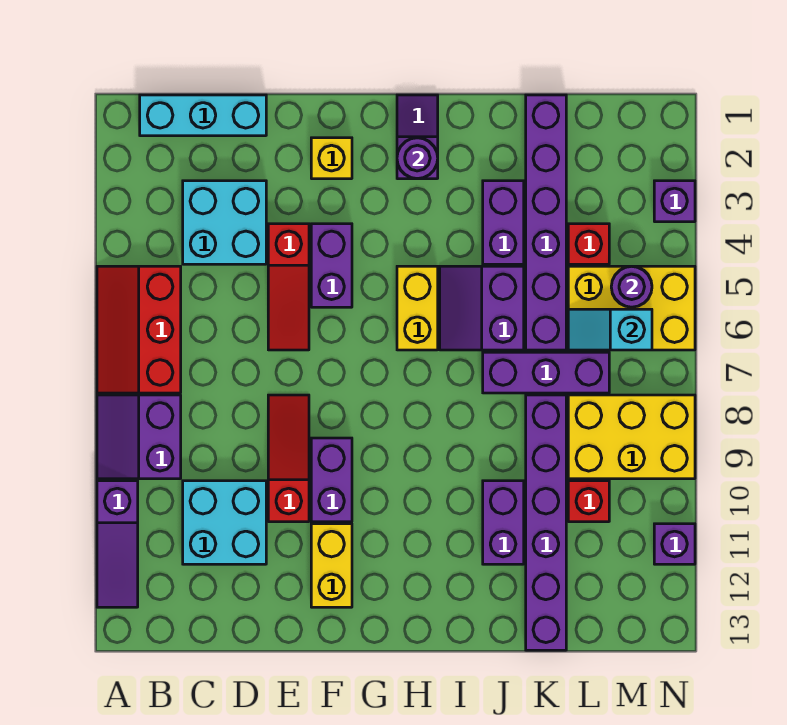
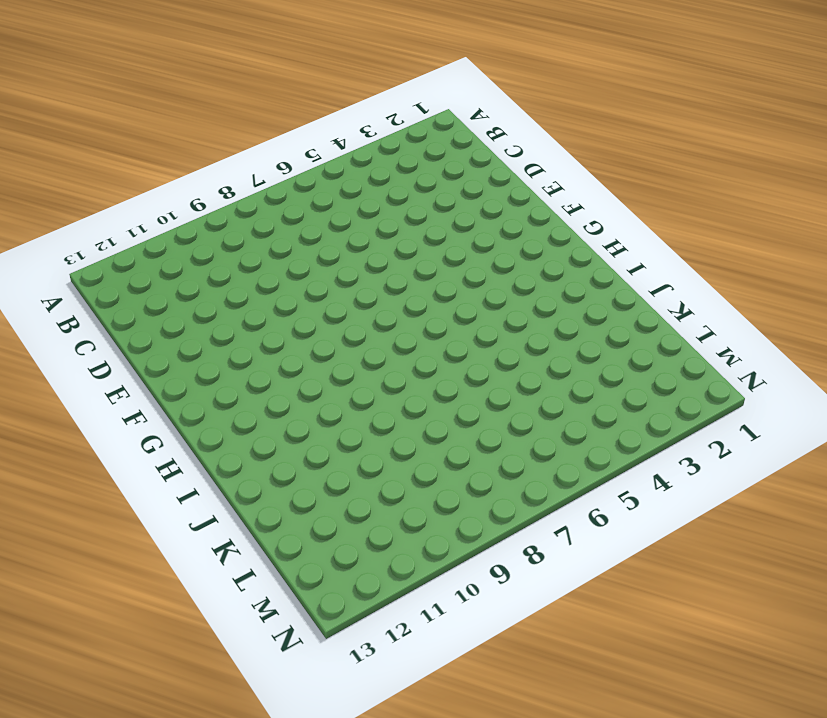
none -> red 2x3 slope [97,266,181,393]
none -> purple 2x2 slope [97,395,181,479]
none -> purple 1x3 slope [97,481,138,607]

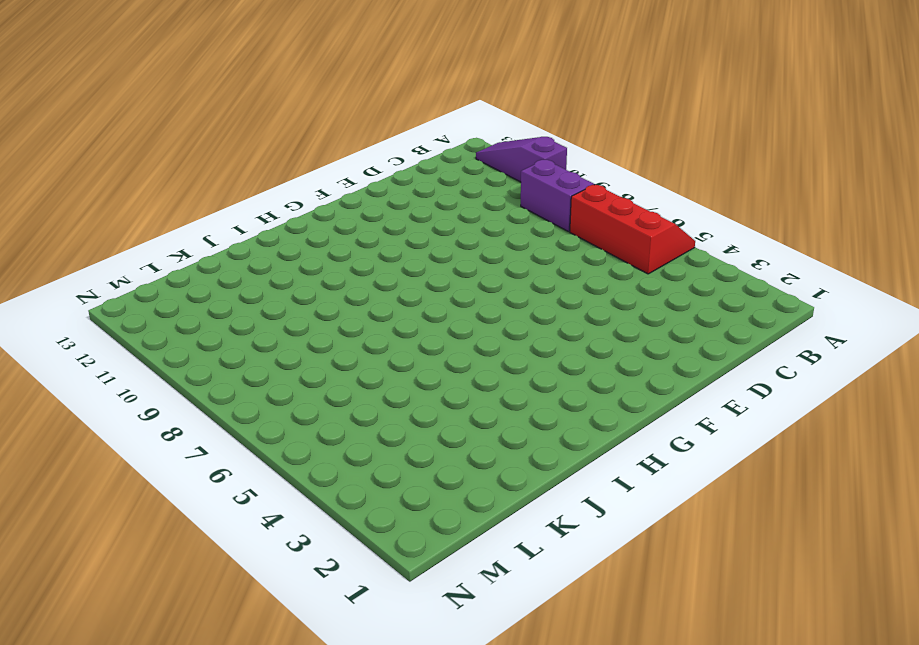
none -> cyan 1x3 brick [140,95,266,136]
none -> cyan 2x2 brick [183,181,266,264]
none -> cyan 2x2 brick [183,481,266,564]

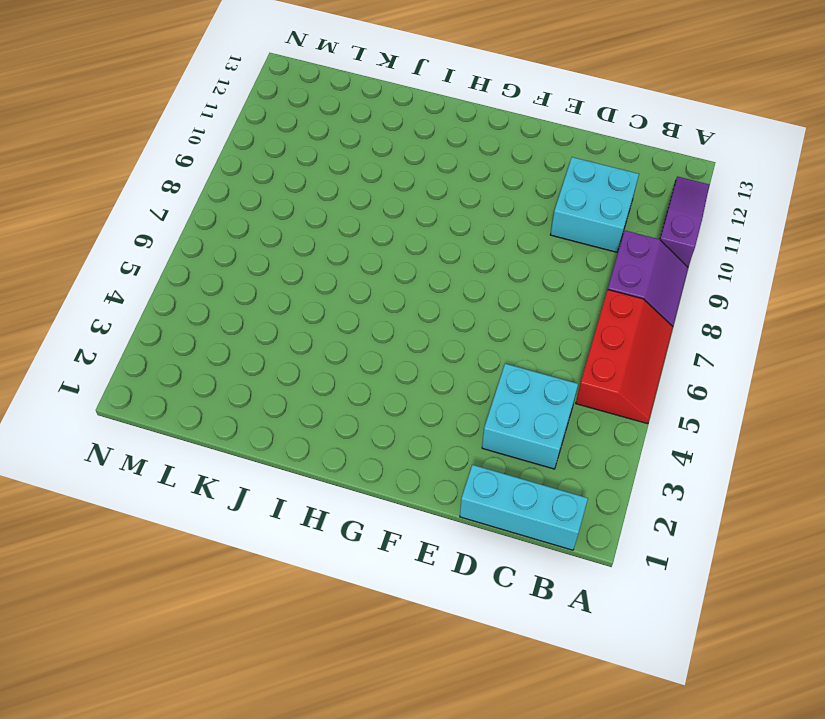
none -> red 1x3 slope [268,224,309,350]
none -> red 1x3 slope [268,395,309,522]
none -> yellow 1x1 brick [311,138,352,179]

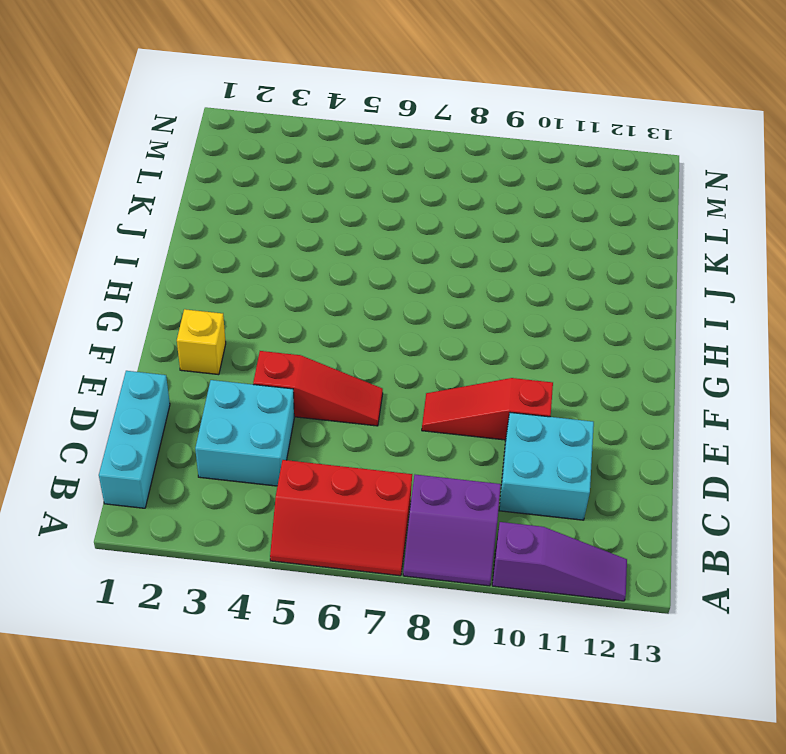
none -> purple 1x2 brick [311,224,352,307]
none -> purple 1x2 brick [311,438,352,522]
none -> yellow 1x2 brick [311,524,352,607]

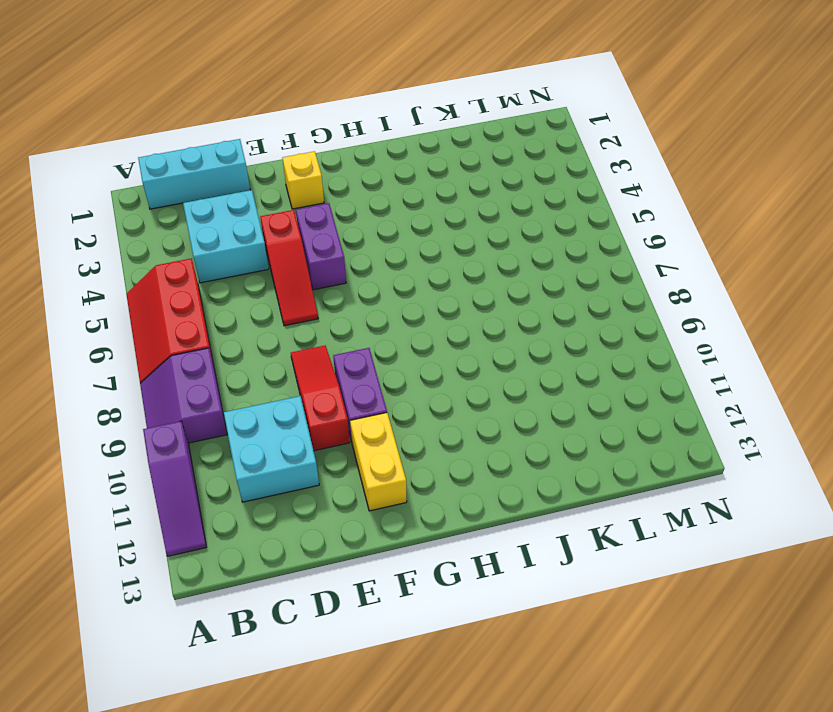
none -> purple 1x2 slope [397,95,438,179]
none -> yellow 1x2 brick [397,266,438,350]
none -> purple 2x2 slope [440,266,524,350]

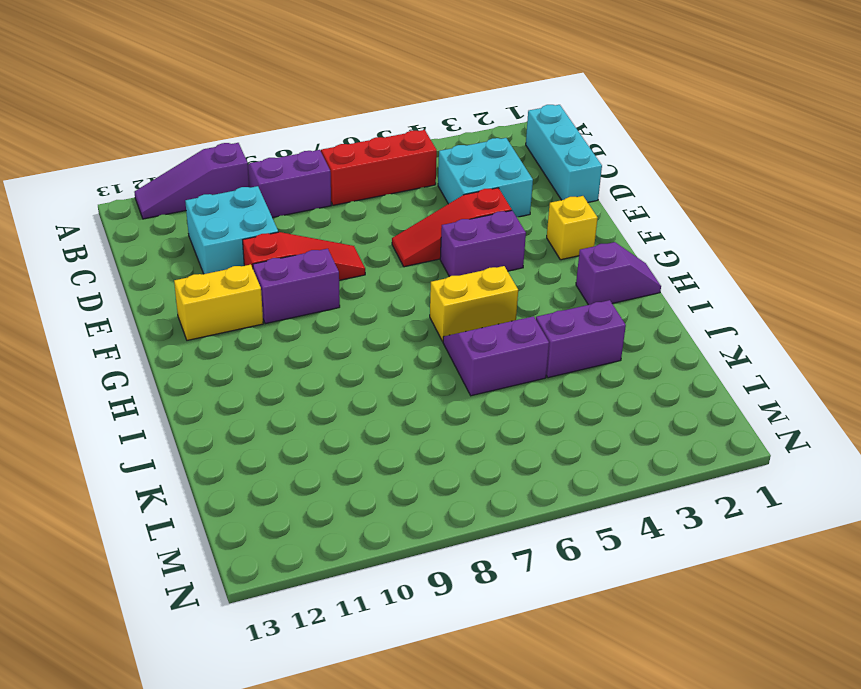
none -> purple 1x3 brick [483,352,609,393]
none -> purple 1x2 brick [483,481,524,564]
none -> purple 1x6 brick [526,95,566,350]

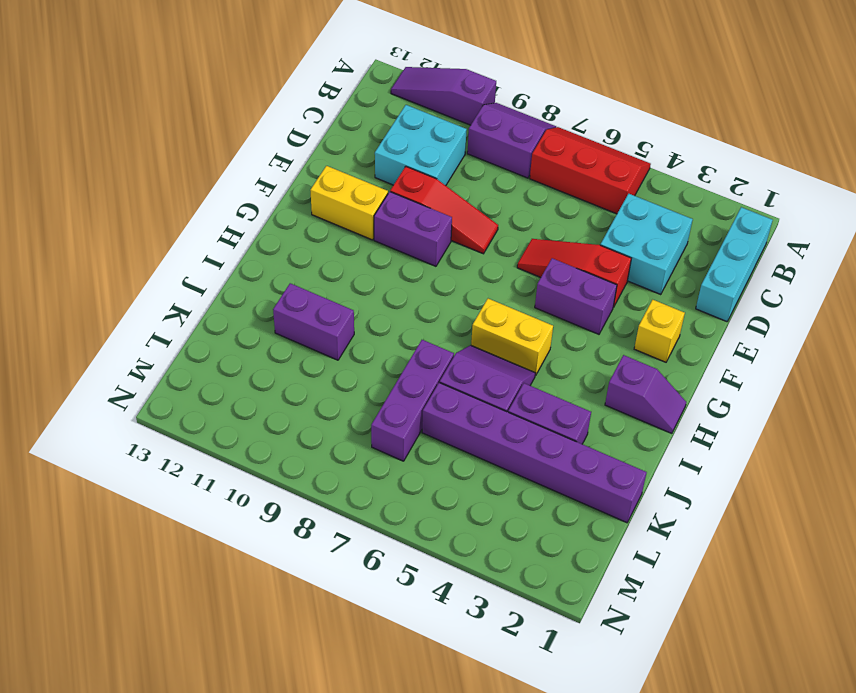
none -> purple 1x6 brick [526,395,566,650]
none -> red 1x1 brick [568,224,609,264]
none -> yellow 2x3 brick [568,266,695,350]

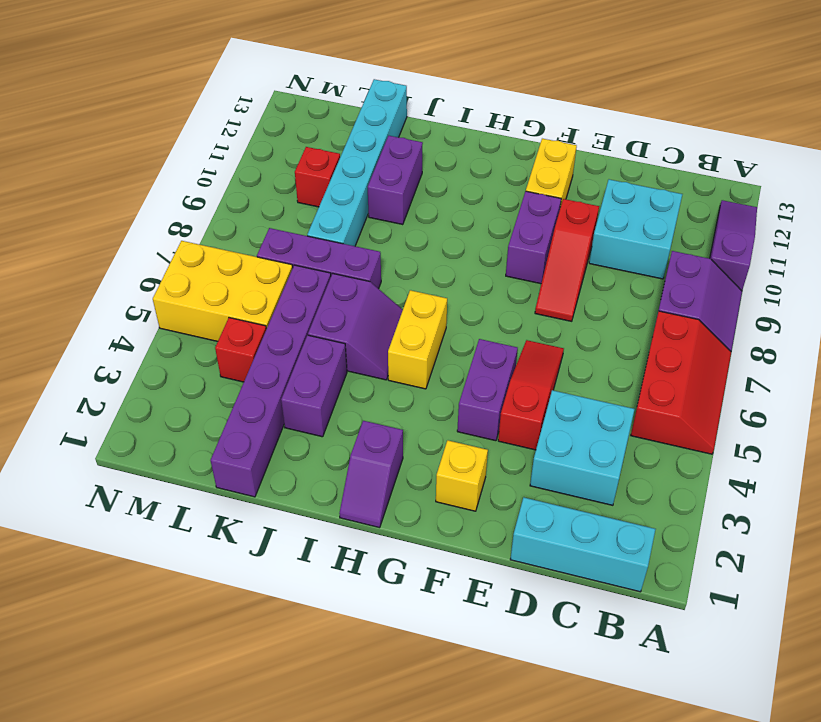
cyan 1x6 brick [307,79,407,246] -> purple 1x6 brick [526,395,566,650]
none -> yellow 2x3 brick [568,395,695,479]
none -> purple 1x1 brick [654,181,695,222]
none -> purple 1x1 brick [654,524,695,564]

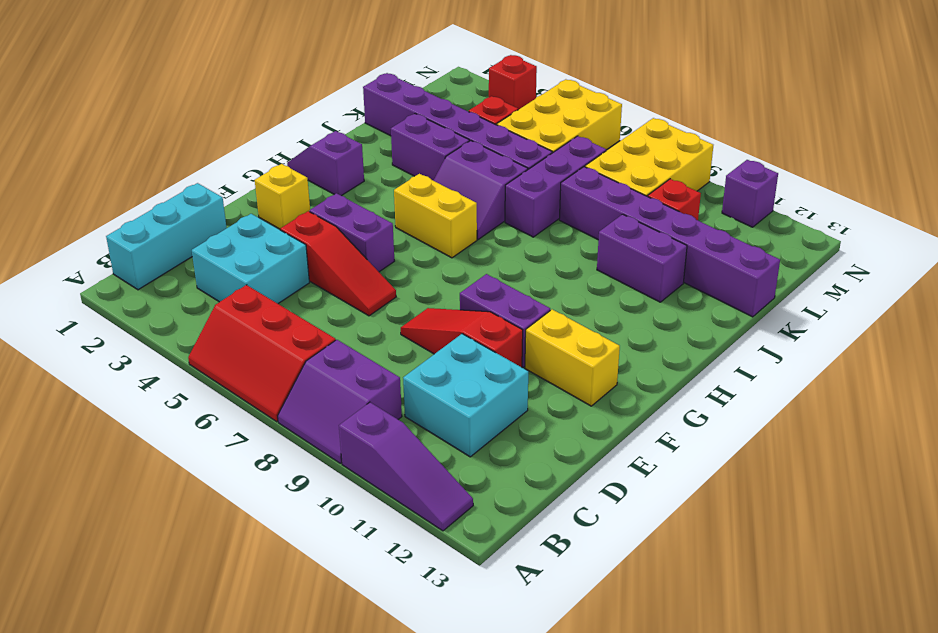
red 1x1 brick [489,55,537,110] -> purple 1x1 brick [654,181,695,222]
none -> purple 1x1 round brick [397,138,438,179]
none -> cyan 1x2 slope [568,309,652,350]
none -> purple 1x1 round brick [611,266,652,307]

